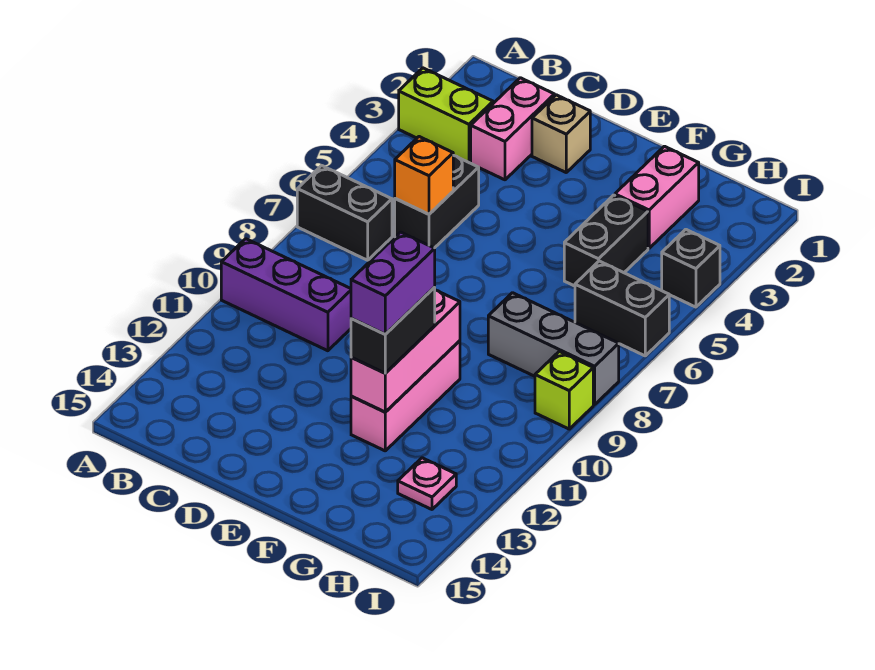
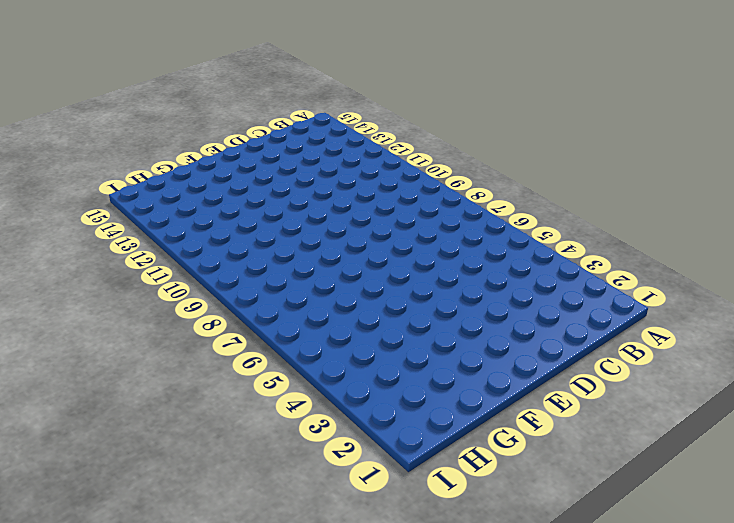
none -> lime 1x2 brick [399,68,493,162]
none -> black 1x2 brick [297,166,392,260]
none -> purple 1x3 brick [221,239,351,351]

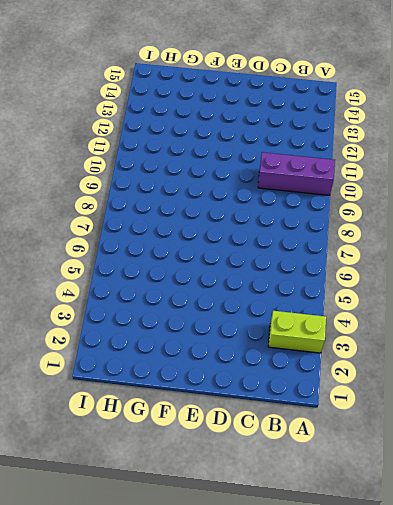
none -> black 1x2 brick [297,166,392,260]
none -> pink 1x2 brick [471,78,554,180]
none -> black 1x2 brick [395,156,479,248]

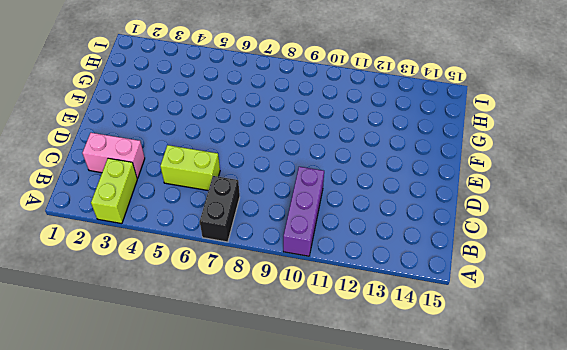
lime 1x2 brick [160,145,220,191] -> black 1x2 brick [395,156,479,248]
none -> tan 1x1 brick [532,95,590,172]
none -> pink 1x3 brick [351,341,460,451]
none -> pink 1x2 brick [615,146,699,248]

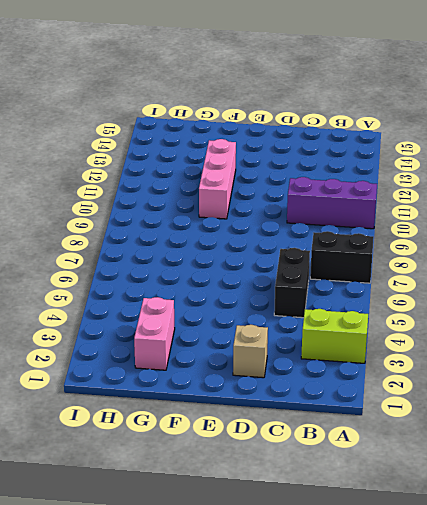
none -> pink 1x2 brick [471,78,554,180]
none -> black 1x2 brick [564,195,648,286]
none -> grey 1x3 brick [488,293,619,405]

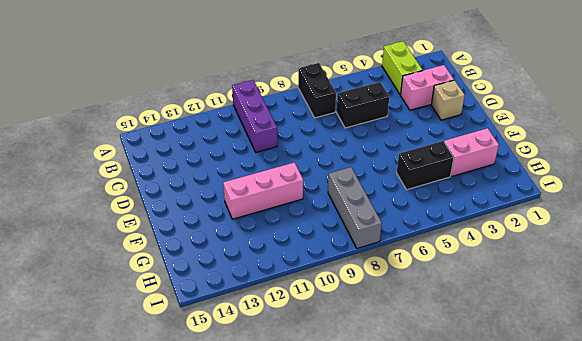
none -> black 1x2 brick [575,261,669,356]
none -> pink 1x1 plate [398,458,456,509]
none -> black 1x1 brick [662,229,720,307]

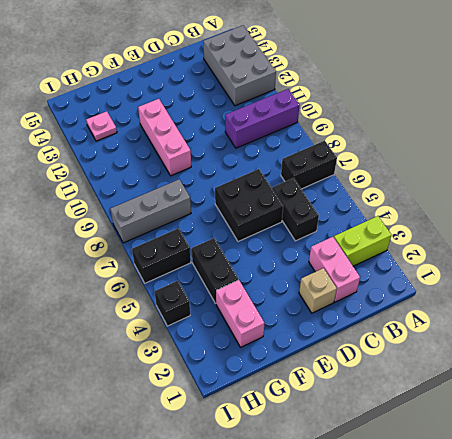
grey 2x3 brick [203,26,276,106] -> none
black 2x2 brick [215,169,283,242] -> none
none -> lime 1x1 brick [535,351,593,429]
none -> orange 1x1 brick [395,137,454,214]
none -> pink 1x3 brick [351,290,460,412]

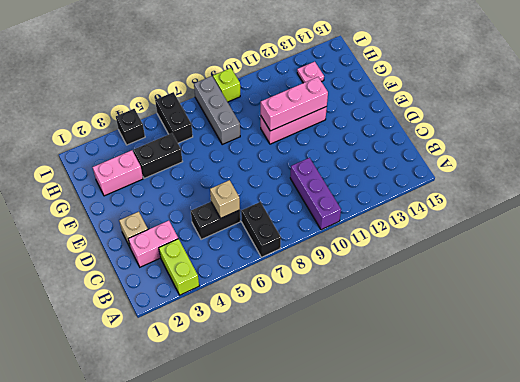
tan 1x1 brick [210,180,240,219] -> orange 1x1 brick [395,137,454,214]
none -> black 1x2 brick [351,287,435,373]
none -> purple 1x2 brick [351,232,435,334]

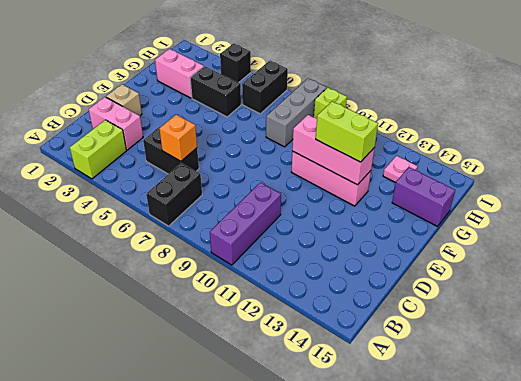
lime 1x2 brick [316,101,378,162] -> black 1x2 brick [351,287,435,373]
purple 1x2 brick [392,167,455,226] -> purple 1x2 brick moved to [351,232,435,334]

